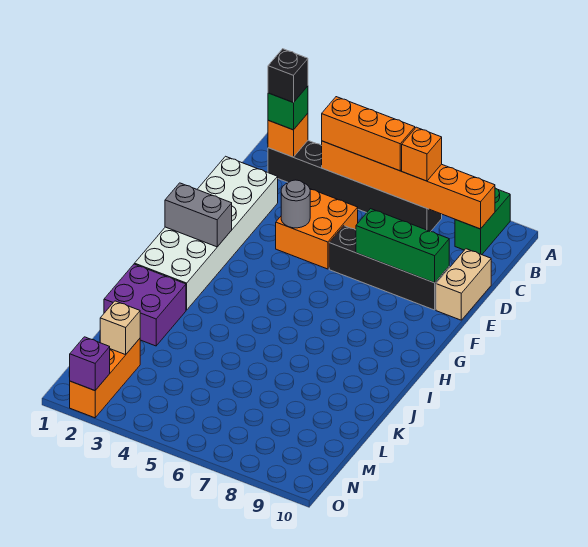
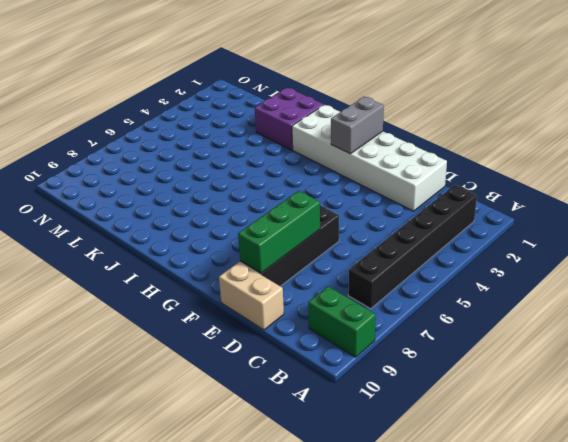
none -> orange 2x2 brick [276,189,358,269]
none -> orange 1x3 brick [70,339,140,418]
none -> orange 1x1 brick [268,113,308,157]

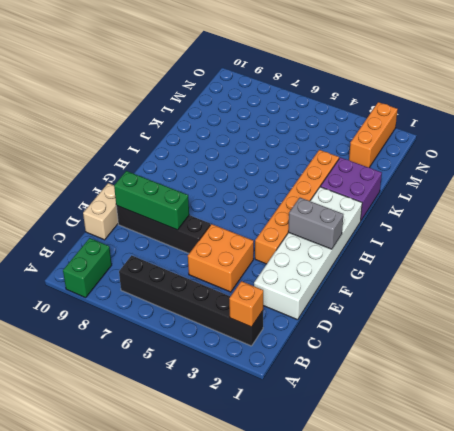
orange 1x6 brick [255,150,339,264] -> orange 1x6 brick turned to [322,141,495,229]
none -> grey 1x1 round brick [281,180,310,228]
none -> tan 1x1 brick [100,301,140,355]
none -> purple 1x1 brick [70,337,110,391]

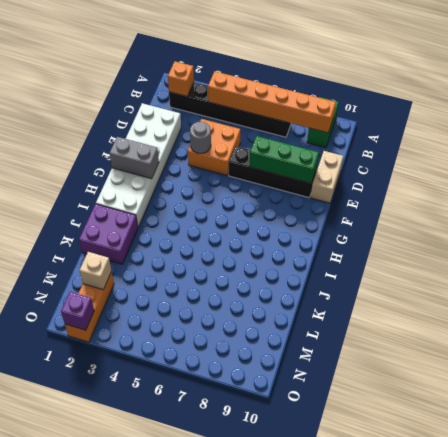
none -> green 1x1 brick [268,86,308,130]
none -> orange 1x3 brick [322,97,415,171]
none -> orange 1x1 brick [402,127,442,181]

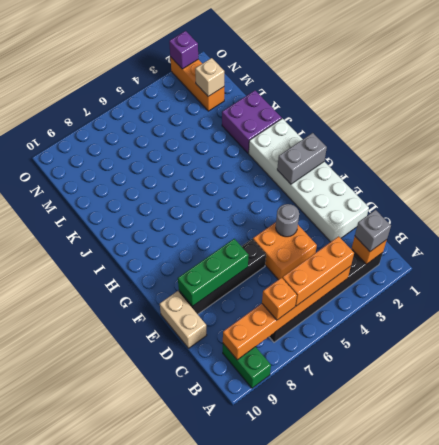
grey 1x1 brick [355,210,391,251] -> green 1x1 brick [268,86,308,130]
none -> black 1x1 brick [268,49,308,103]

